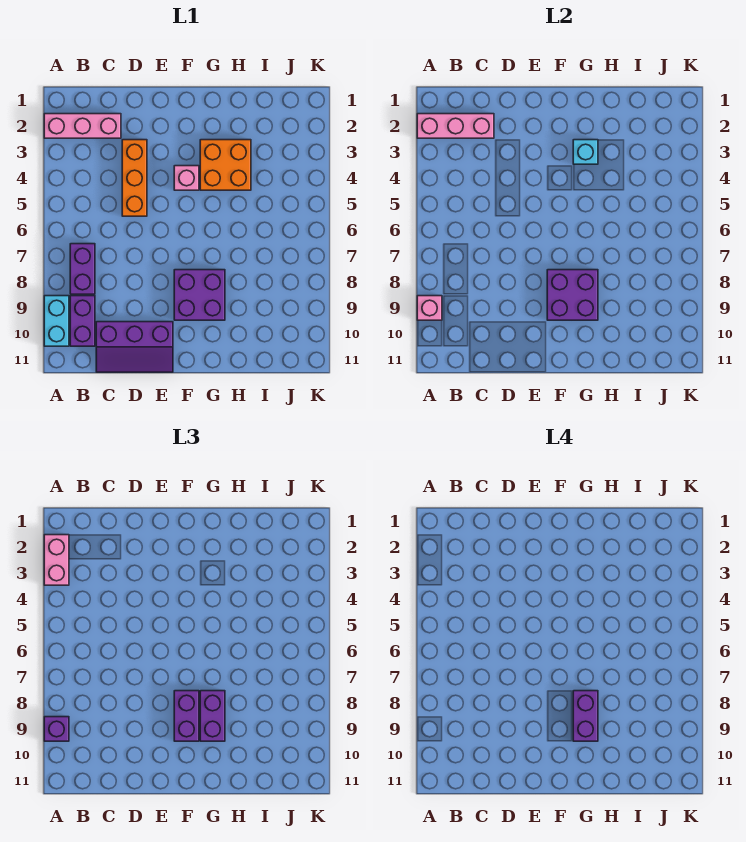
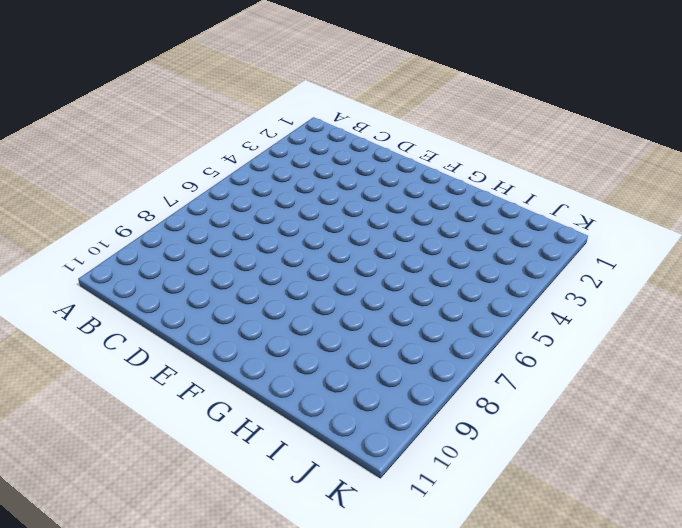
none -> pink 1x3 brick [44,114,121,138]
none -> cyan 1x2 brick [44,296,69,346]
none -> purple 1x2 brick [70,244,95,294]

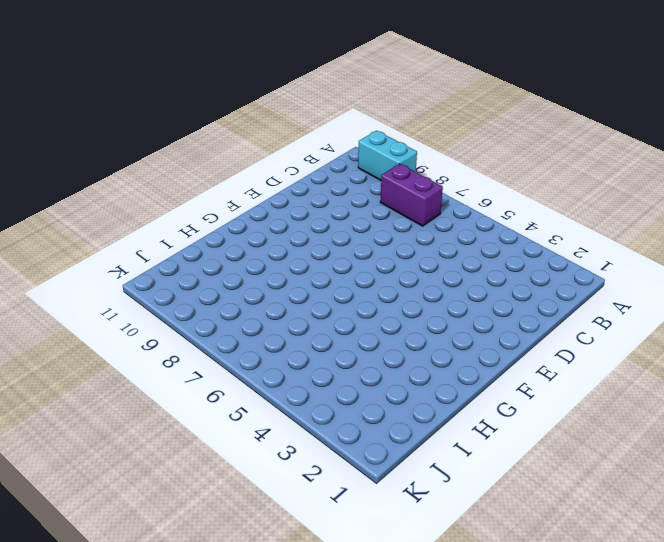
none -> pink 1x3 brick [44,114,121,138]
none -> purple 1x2 brick [70,296,95,346]
none -> purple 2x3 slope [96,322,173,372]

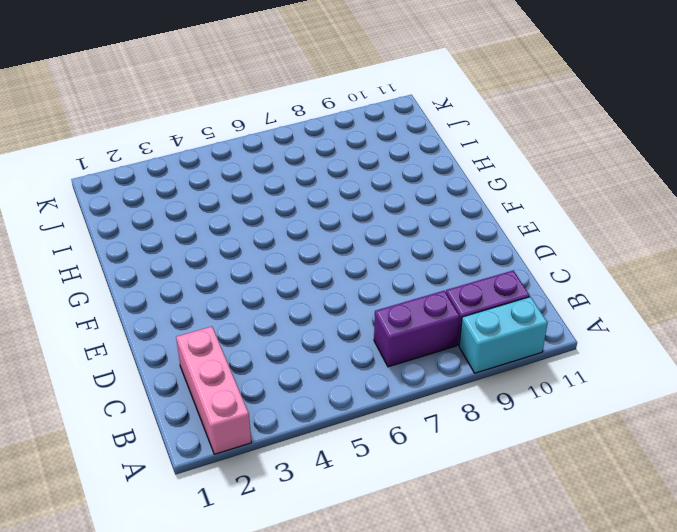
none -> purple 2x3 slope [96,322,173,372]
none -> orange 1x3 brick [122,140,147,216]
none -> pink 1x1 brick [174,166,199,190]

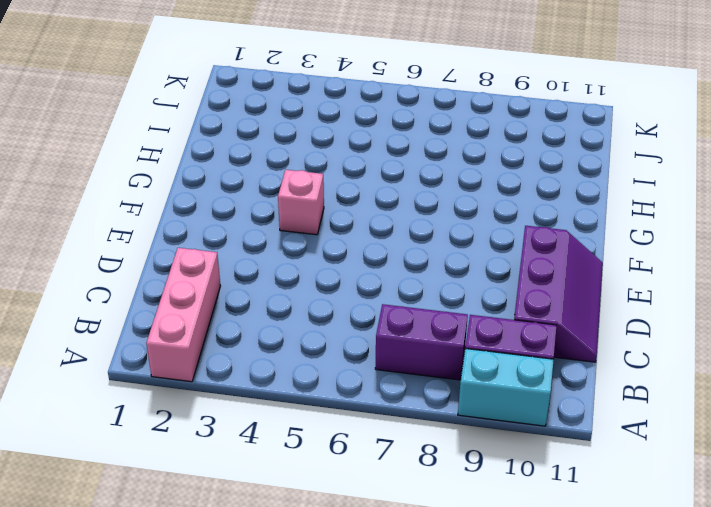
none -> orange 1x3 brick [122,140,147,216]
none -> purple 2x2 brick [174,270,225,320]
none -> orange 2x2 brick [200,140,251,190]

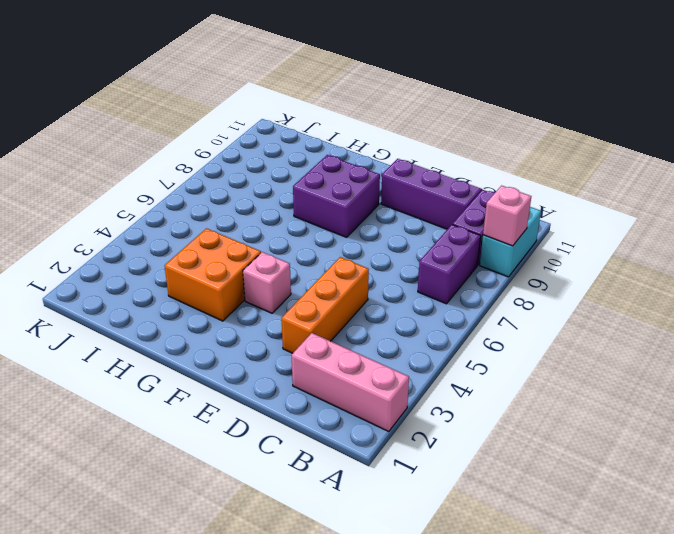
none -> pink 1x3 brick [417,114,494,138]
none -> purple 2x2 brick [547,270,598,320]
none -> cyan 1x1 brick [573,140,598,164]

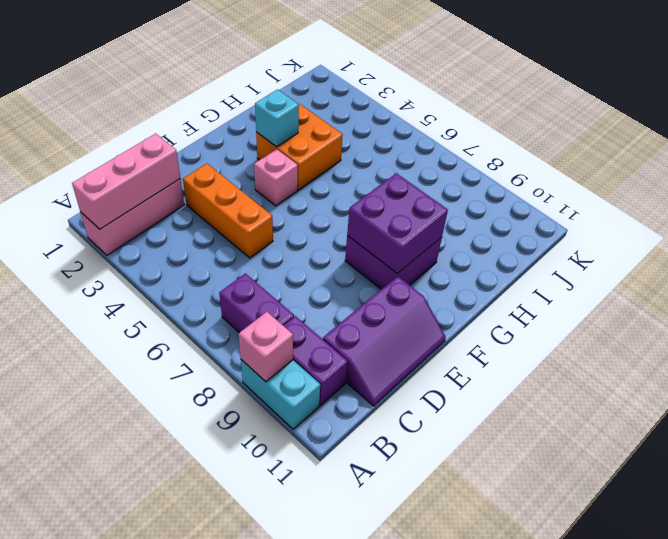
none -> pink 1x2 brick [44,535,69,585]
none -> purple 1x1 brick [44,717,69,741]
none -> purple 1x2 brick [174,691,199,741]

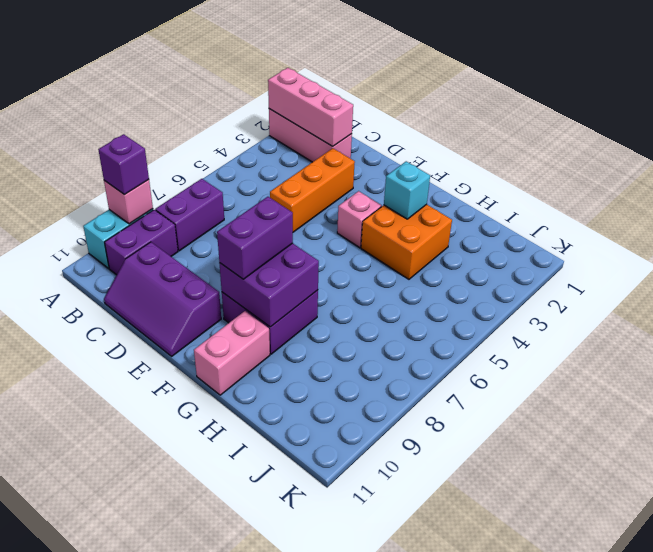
pink 1x2 brick [194,311,270,395] -> pink 1x2 brick moved to [44,535,69,585]
none -> purple 1x2 brick [200,691,225,741]
none -> purple 1x2 brick [573,691,598,741]

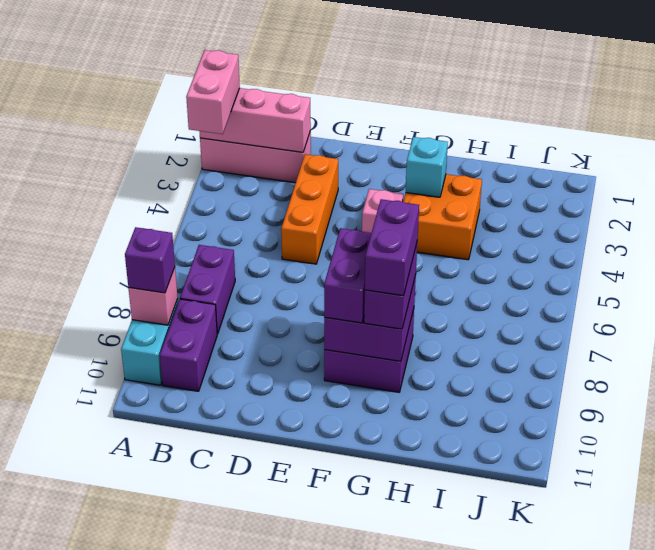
none -> purple 2x3 slope [96,322,173,372]

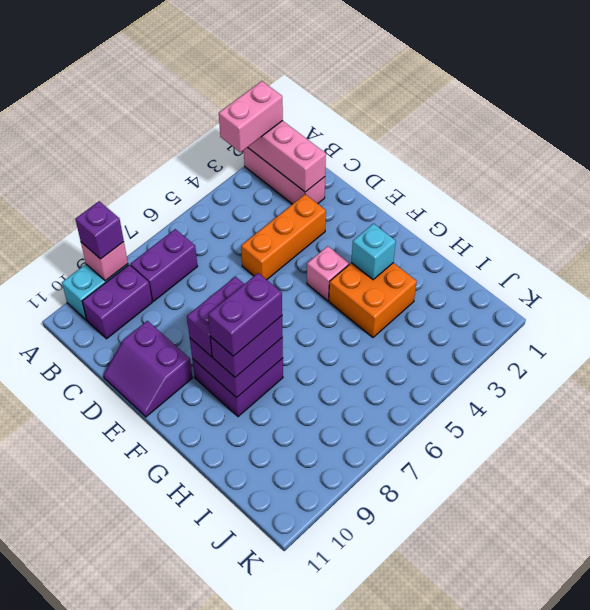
purple 2x2 slope [104,321,193,417] -> purple 2x3 slope [96,322,173,372]

